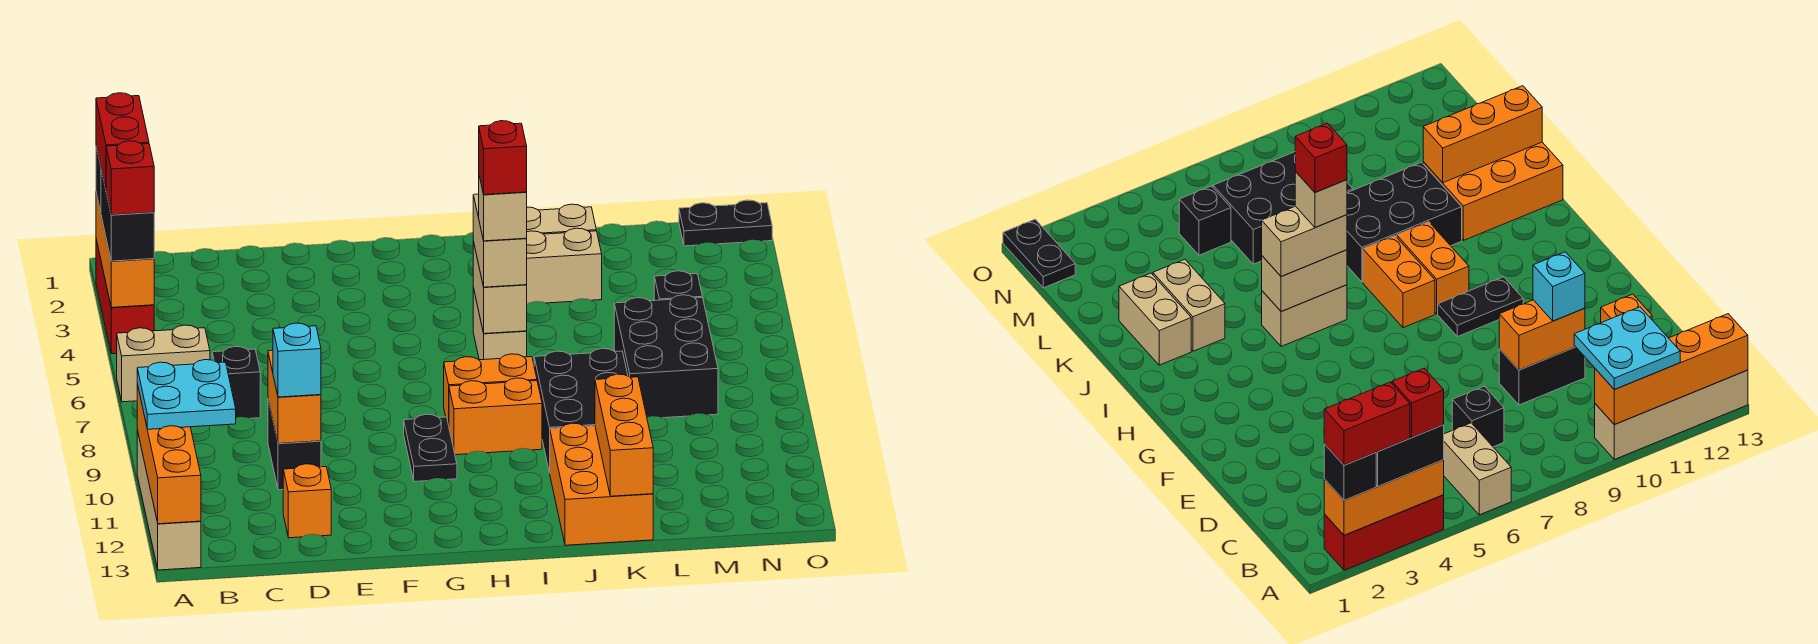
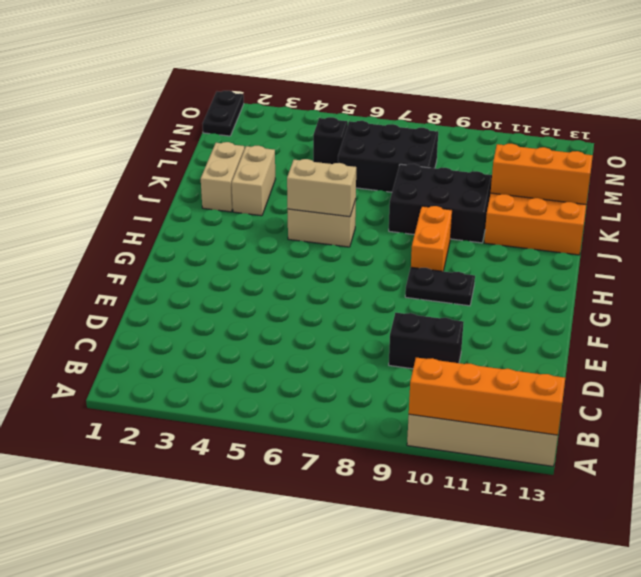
none -> red 1x3 brick [96,240,154,354]
none -> tan 1x2 brick [117,325,210,402]
none -> black 1x1 brick [212,346,260,418]
none -> orange 1x1 brick [283,464,331,538]

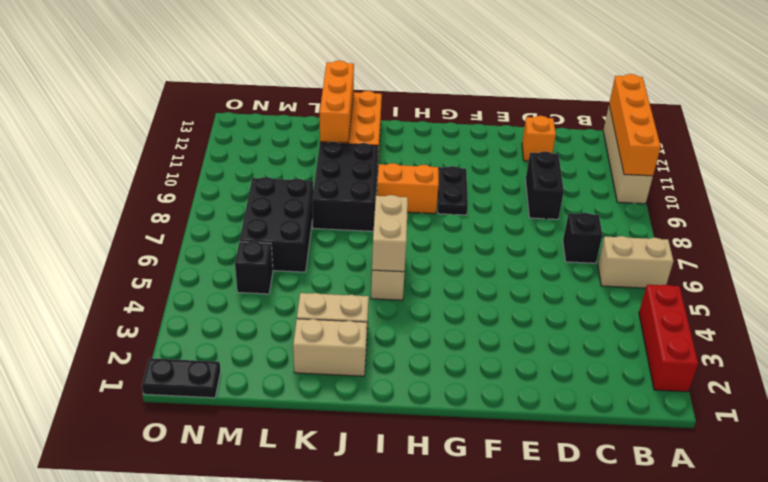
none -> orange 1x2 brick [444,354,537,425]
none -> orange 1x3 brick [96,193,154,307]
none -> orange 1x2 brick [268,350,321,443]
none -> black 1x1 brick [1324,444,1376,500]

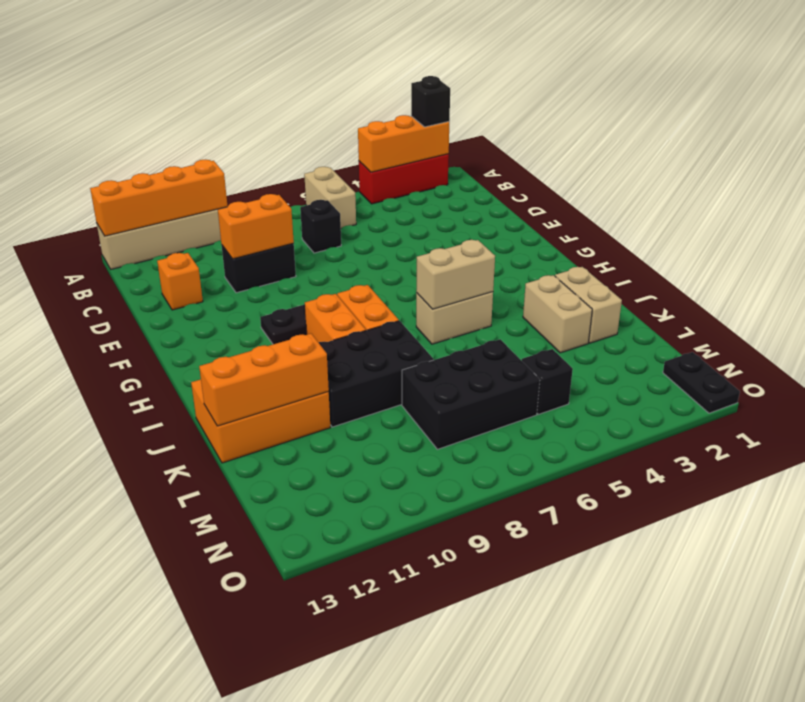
none -> black 1x2 brick [101,170,154,261]
none -> cyan 2x2 plate [137,360,236,429]
none -> cyan 1x1 brick [273,323,321,397]
none -> tan 1x2 brick [473,194,527,287]

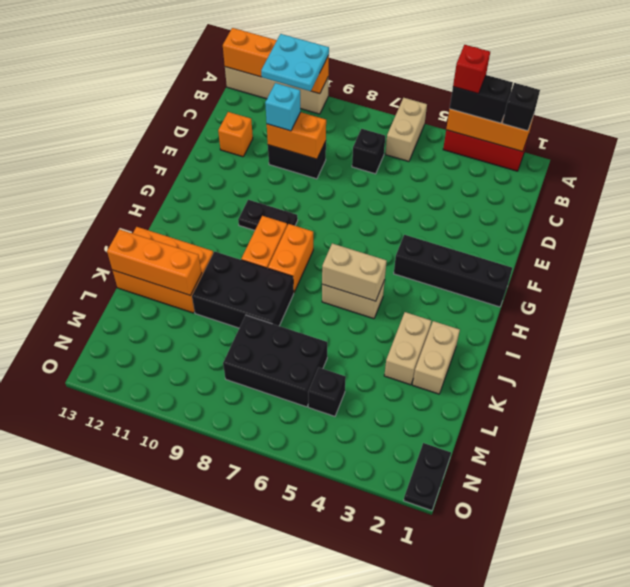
black 1x4 brick [394,235,512,307] -> none
none -> tan 1x2 brick [473,194,527,287]
none -> red 1x2 brick [96,93,149,189]
none -> tan 1x1 brick [479,176,527,241]
none -> red 1x1 brick [479,121,527,195]

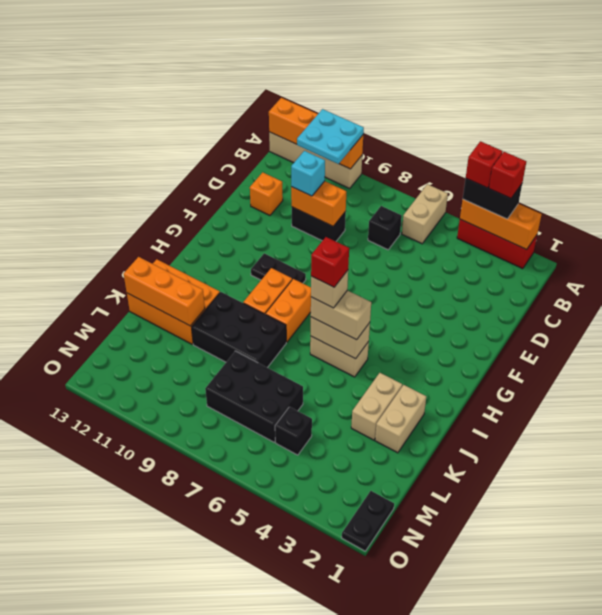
red 1x1 brick [489,152,526,198] -> red 1x2 brick [96,93,149,189]
none -> black 1x1 brick [1324,444,1376,500]

